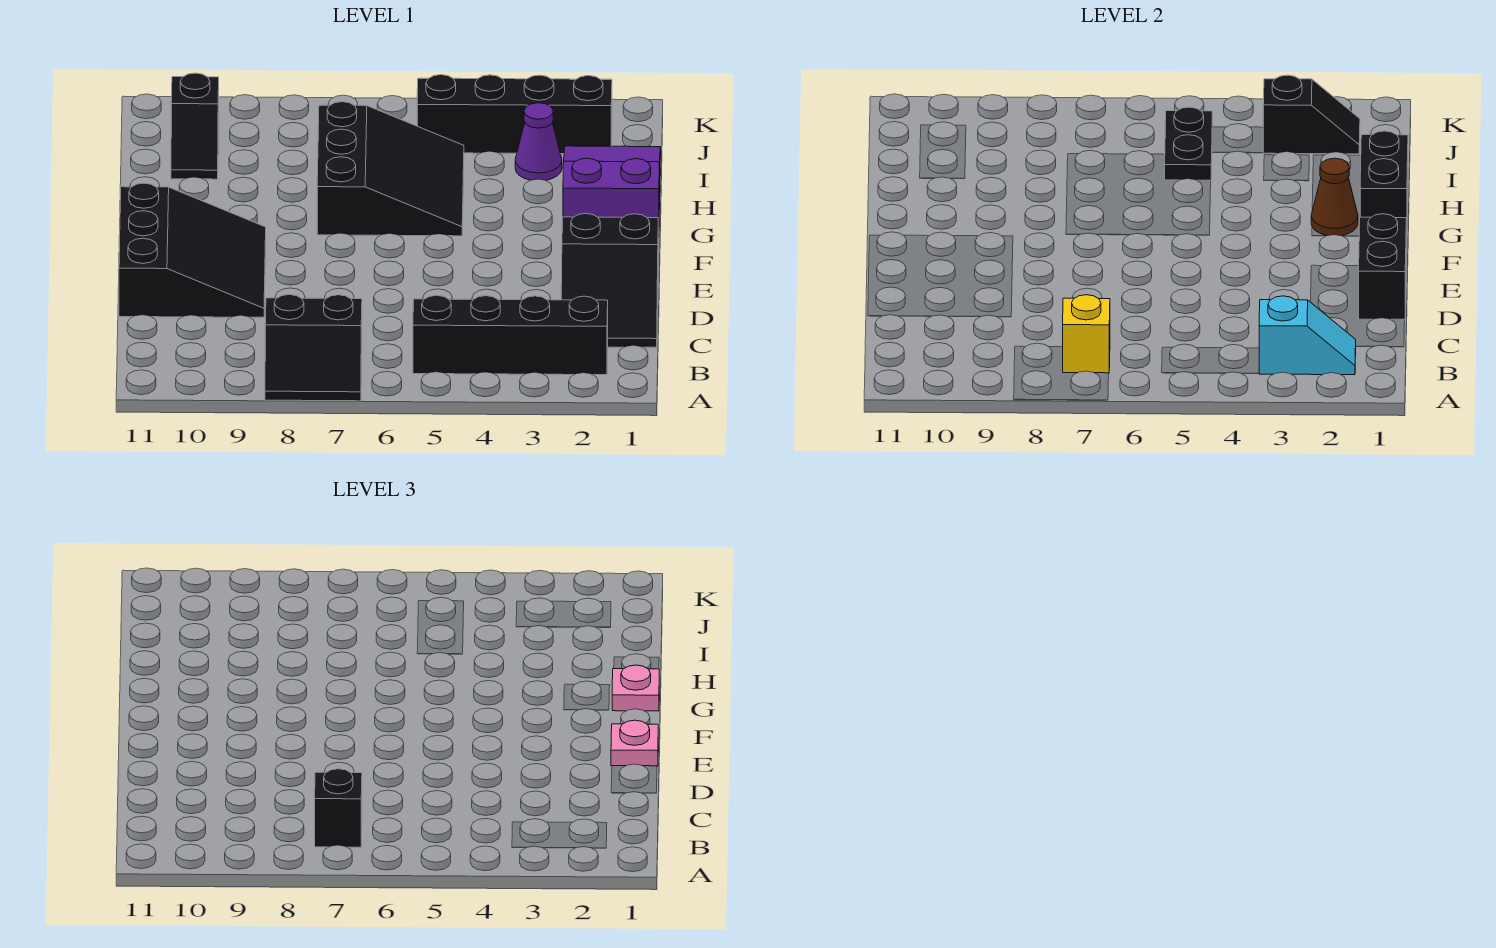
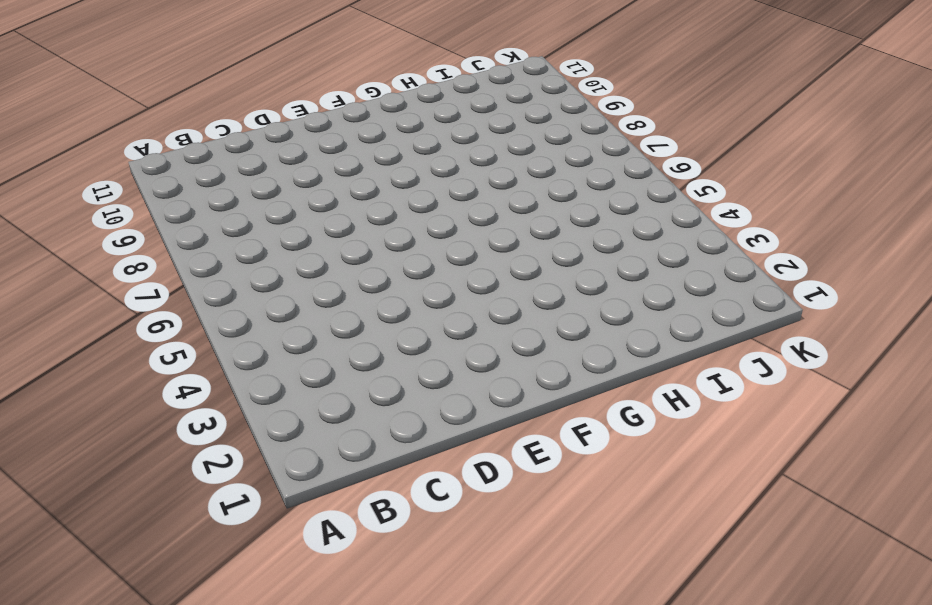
none -> black 2x2 slope [265,295,362,401]
none -> black 1x4 brick [413,295,608,375]
none -> black 2x3 slope [561,214,658,347]

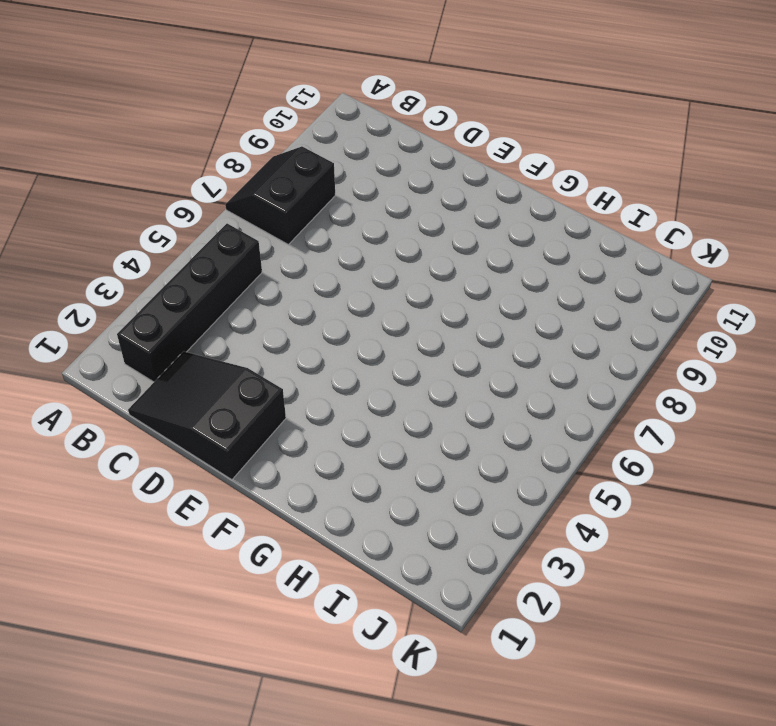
none -> black 3x3 slope [119,183,266,317]
none -> purple 2x3 slope [563,146,661,237]
none -> black 3x3 slope [317,102,464,236]

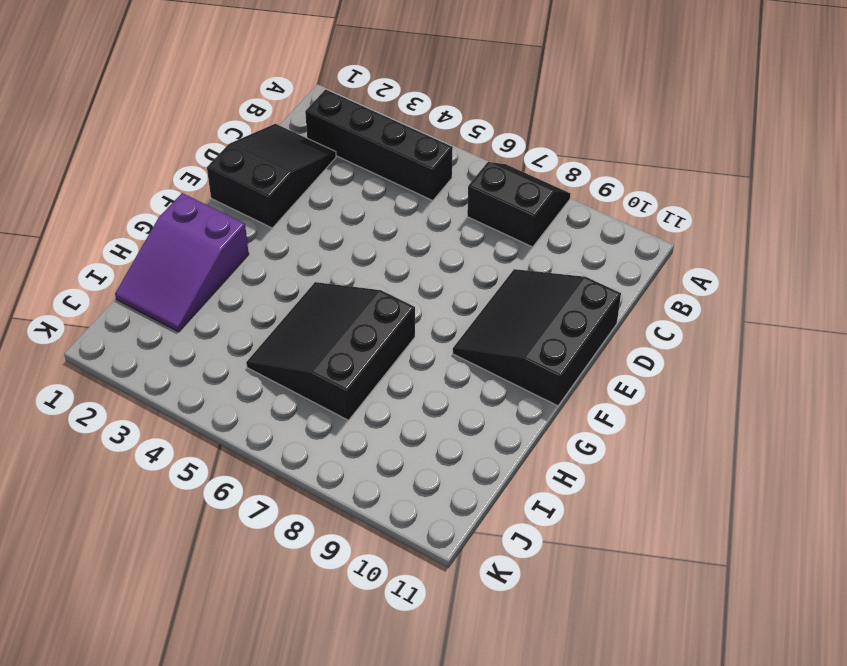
none -> purple 1x1 cone [515,103,562,180]
none -> black 1x2 slope [171,73,219,179]
none -> black 1x4 brick [417,75,612,154]

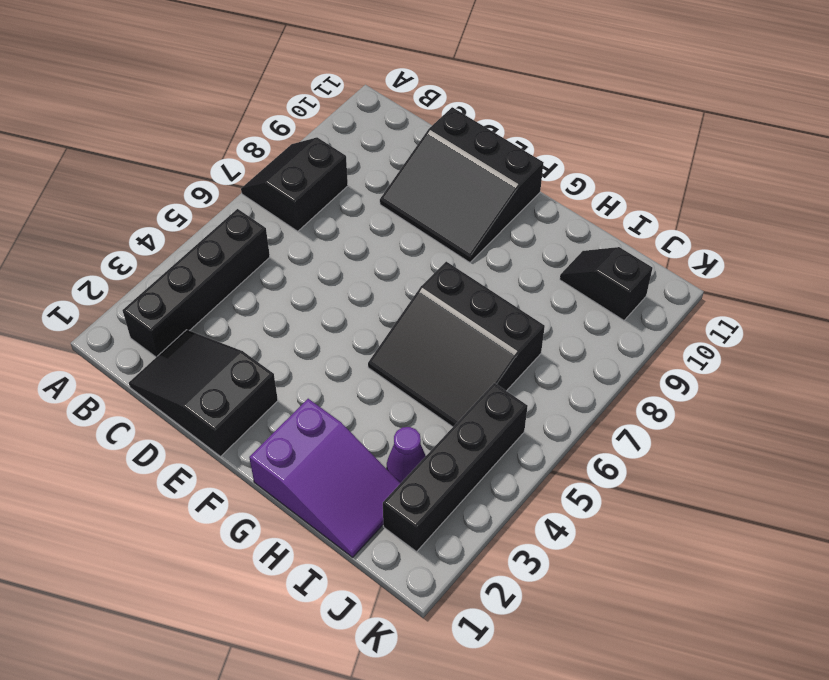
none -> cyan 1x2 slope [1259,296,1356,375]
none -> yellow 1x1 brick [1063,295,1110,373]
none -> black 1x2 brick [1359,214,1406,320]

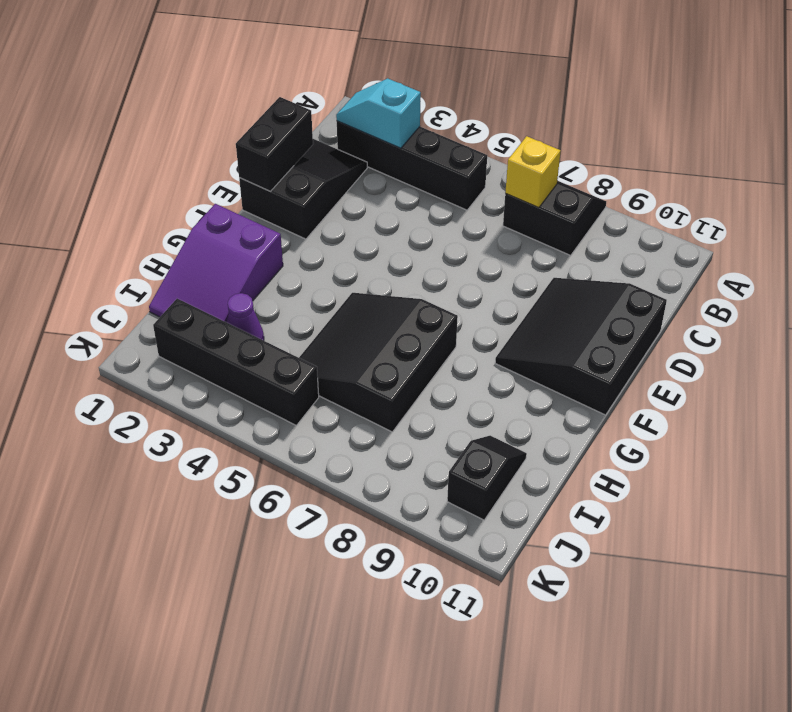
none -> black 1x2 brick [1360,131,1408,237]
none -> brown 1x1 cone [1311,158,1358,236]
none -> black 1x2 plate [1165,107,1212,180]

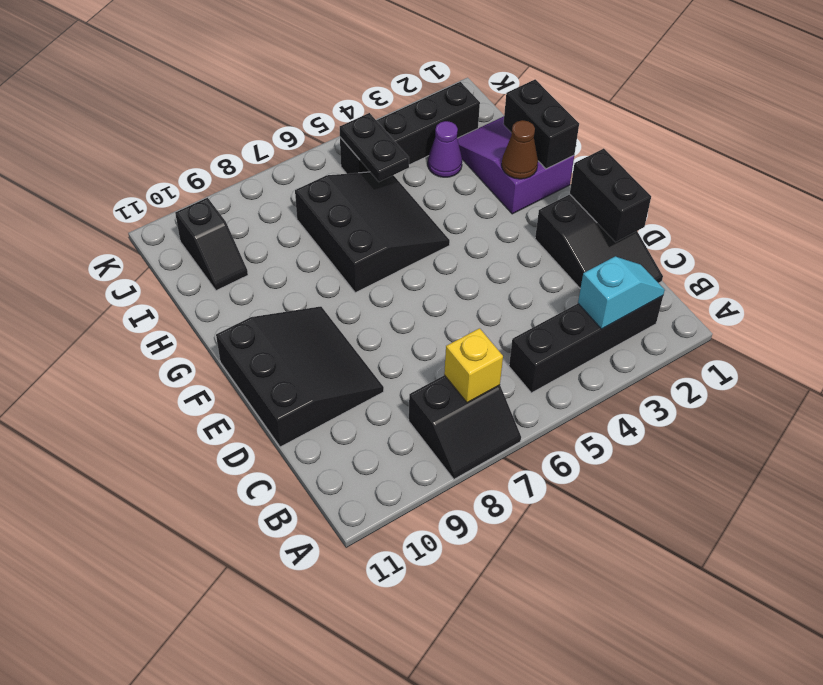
none -> black 1x2 slope [1263,75,1360,154]
none -> black 1x1 brick [315,769,362,847]
none -> pink 1x1 plate [611,720,658,766]

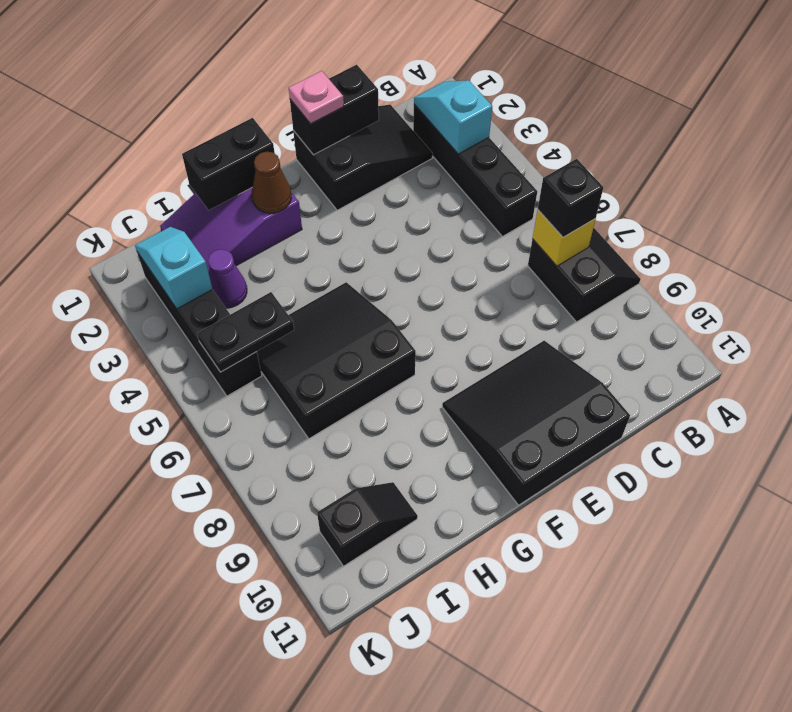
cyan 1x2 slope [135,227,212,309] -> black 1x2 slope [1263,75,1360,154]
none -> pink 1x1 plate [612,665,659,711]

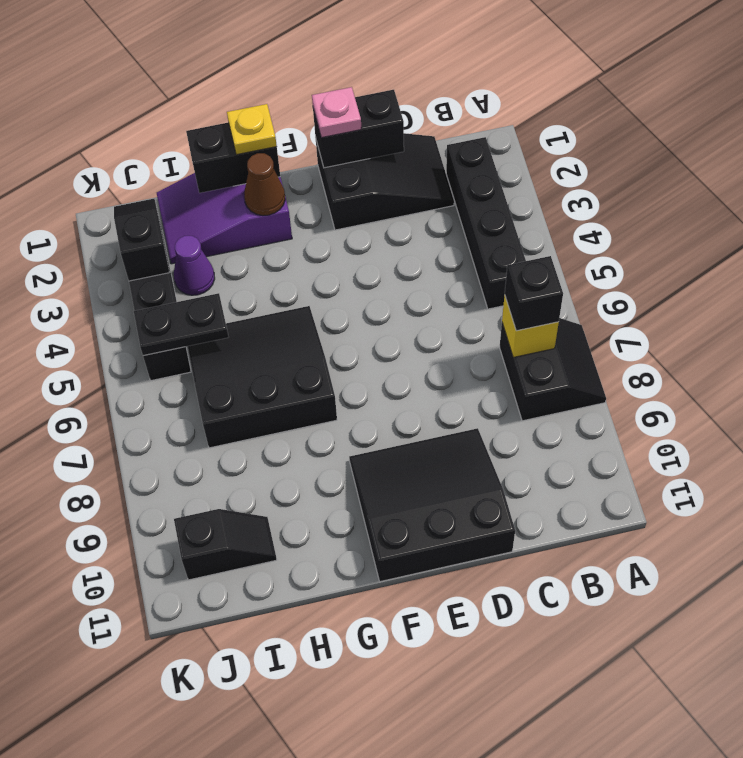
yellow 1x1 plate [227,104,277,155] -> pink 1x1 plate [612,665,659,711]
none -> cyan 1x2 slope [1259,296,1356,375]

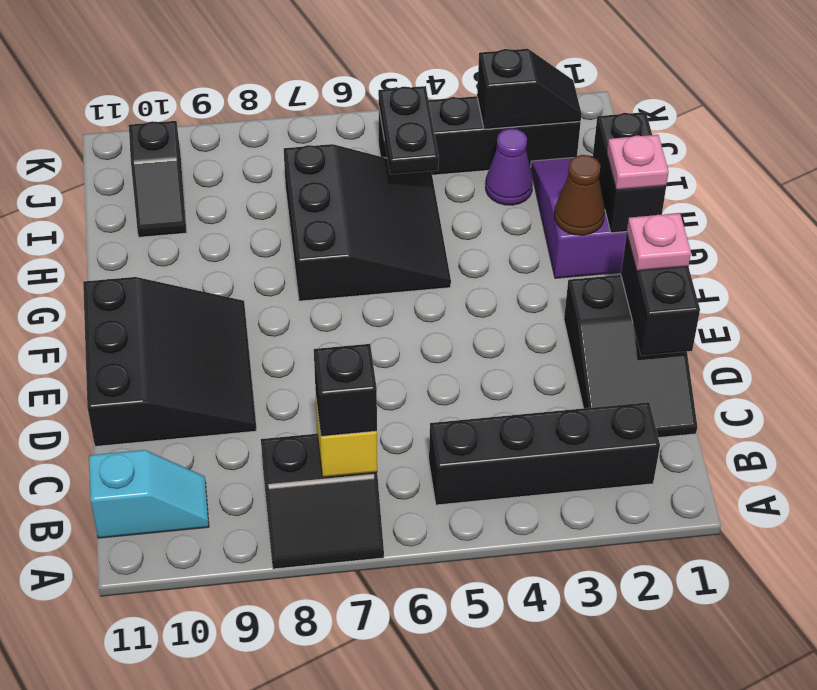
cyan 1x2 slope [89,450,209,538] -> cyan 1x2 slope moved to [1259,296,1356,375]

